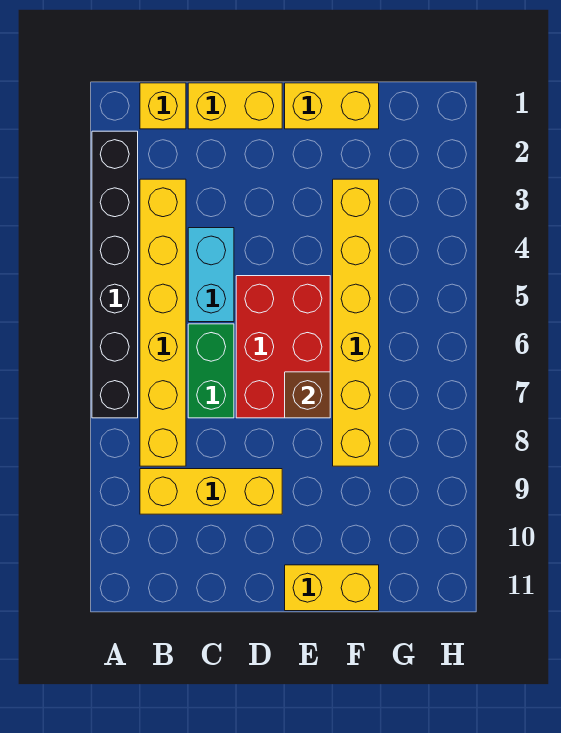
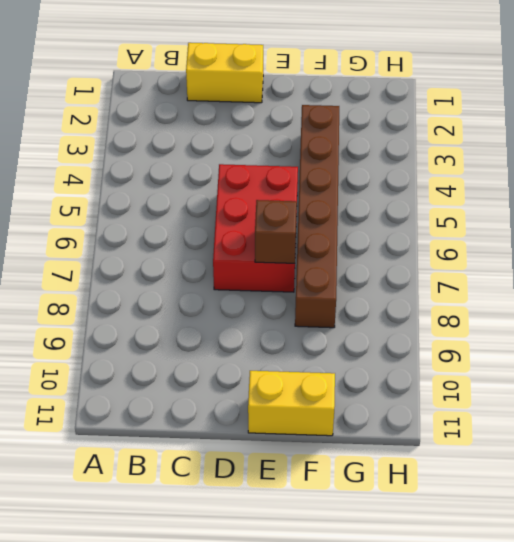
brown 1x6 brick [295,105,339,328] -> yellow 1x6 brick [333,179,379,466]
none -> black 1x6 brick [92,131,138,418]
none -> yellow 1x1 brick [140,83,186,129]
none -> yellow 1x6 brick [140,179,186,466]

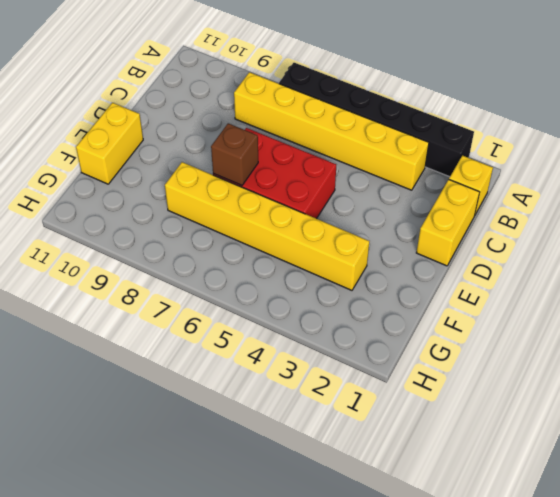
none -> yellow 1x3 brick [140,469,282,514]
none -> cyan 1x2 brick [188,228,234,322]
none -> green 1x2 brick [188,324,234,418]

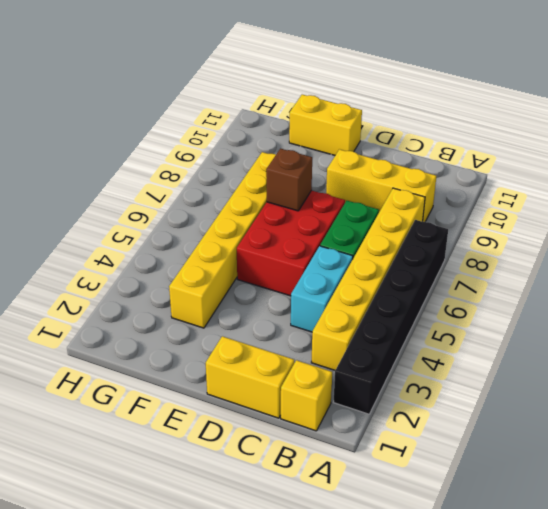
none -> yellow 1x2 brick [285,83,379,129]

